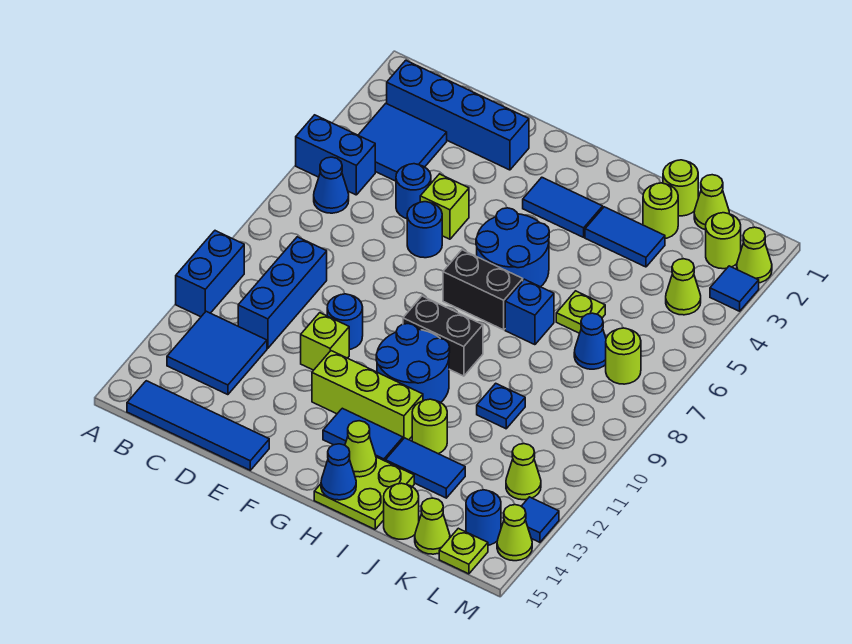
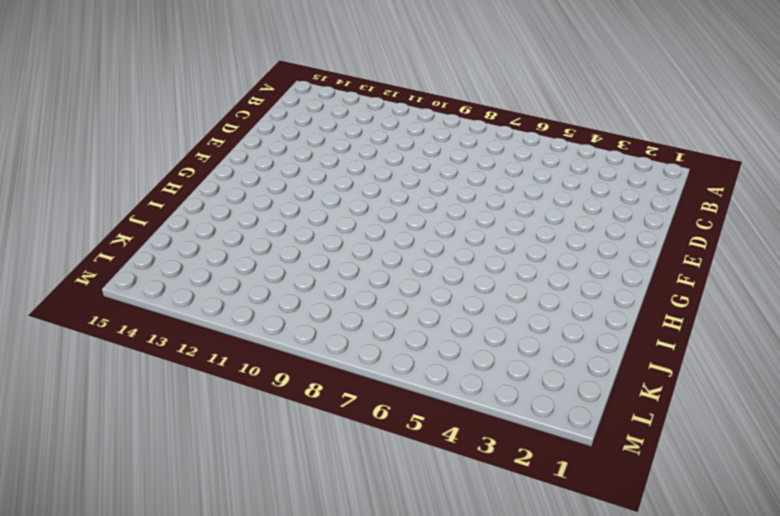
none -> blue 1x2 brick [296,115,375,195]
none -> blue 1x2 brick [176,231,244,317]
none -> blue 1x4 brick [387,60,529,170]
none -> blue 2x2 tile [358,103,447,181]

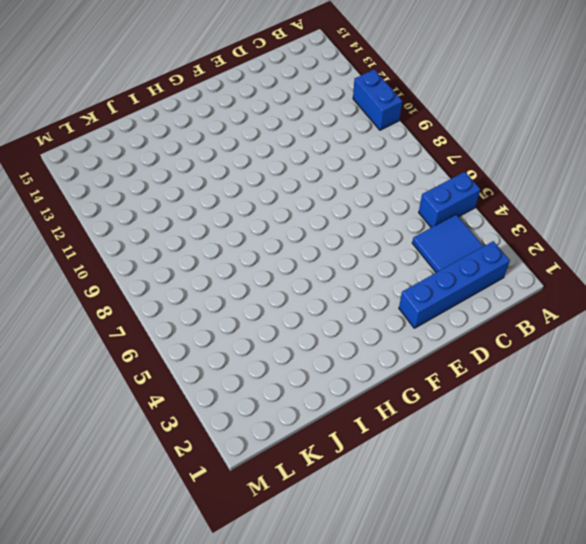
none -> blue 1x1 cone [314,157,349,213]
none -> blue 2x2 tile [167,311,267,395]
none -> blue 1x4 tile [127,381,269,470]
none -> blue 1x3 brick [238,237,327,348]

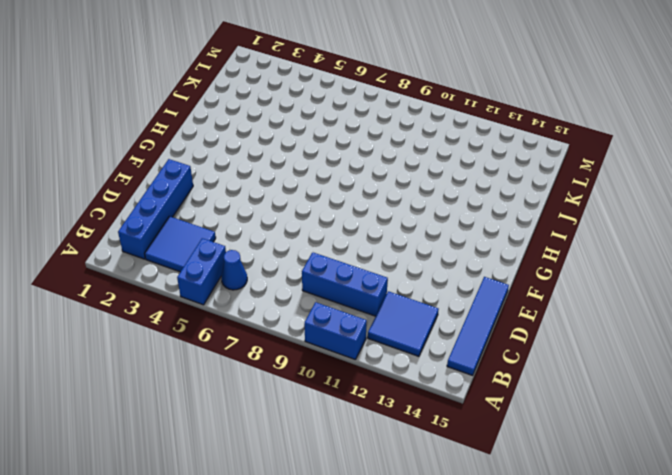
none -> blue 1x1 round brick [396,164,431,219]
none -> lime 1x1 brick [420,174,469,239]
none -> blue 1x1 round brick [407,202,442,258]
none -> blue 1x1 round brick [327,294,363,349]

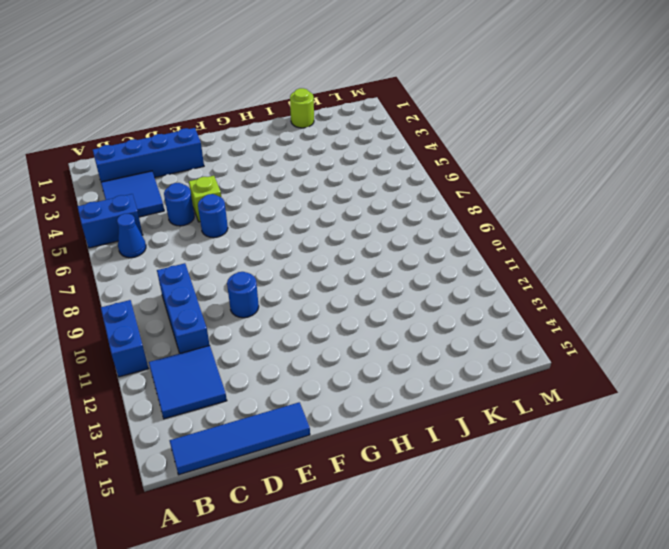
none -> lime 1x1 brick [301,313,349,370]
none -> lime 1x3 brick [312,351,423,440]
none -> blue 1x2 tile [523,177,603,237]
none -> blue 2x2 round brick [476,208,549,287]

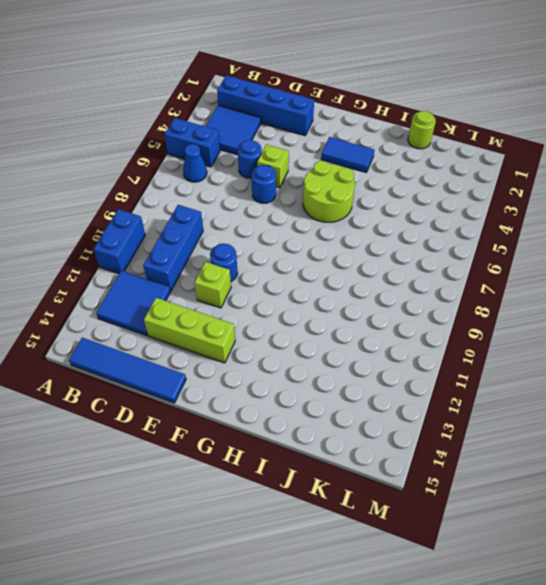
lime 1x3 brick [144,298,235,363] -> lime 1x3 brick moved to [312,351,423,440]
lime 2x2 round brick [303,161,355,222] -> blue 2x2 round brick [476,208,549,287]
none -> black 1x2 brick [443,250,523,330]
none -> black 1x2 brick [403,296,483,376]
none -> blue 2x2 round brick [376,324,450,403]
none -> blue 1x2 tile [323,408,403,461]

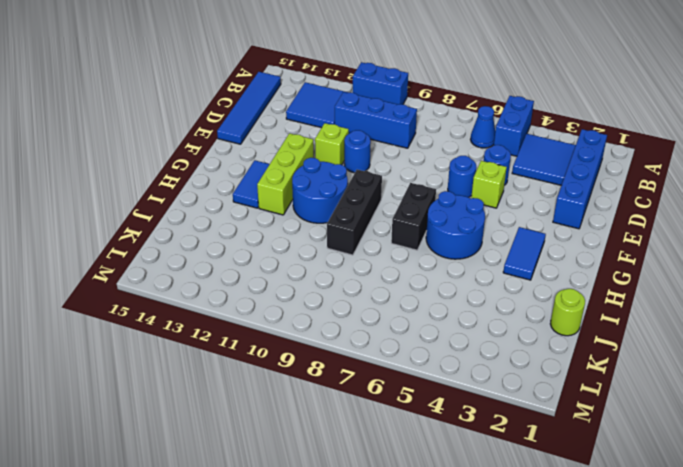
black 1x3 brick [327,170,382,255] -> black 1x2 brick [403,296,483,376]
none -> lime 2x2 plate [314,457,414,529]
none -> blue 1x2 tile [585,207,665,267]
none -> blue 1x1 brick [505,279,554,345]
none -> lime 1x1 round brick [412,399,447,454]

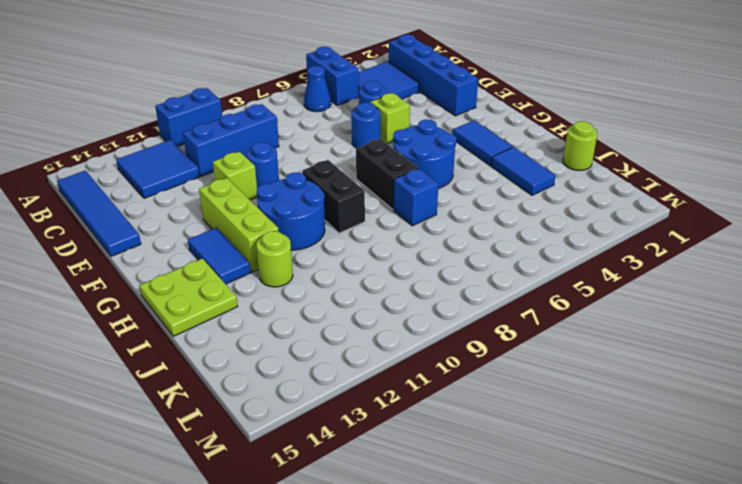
none -> blue 1x2 tile [386,438,465,498]
none -> lime 1x1 round brick [643,183,678,239]
none -> lime 1x1 plate [556,291,605,333]
none -> blue 1x1 plate [477,383,525,429]

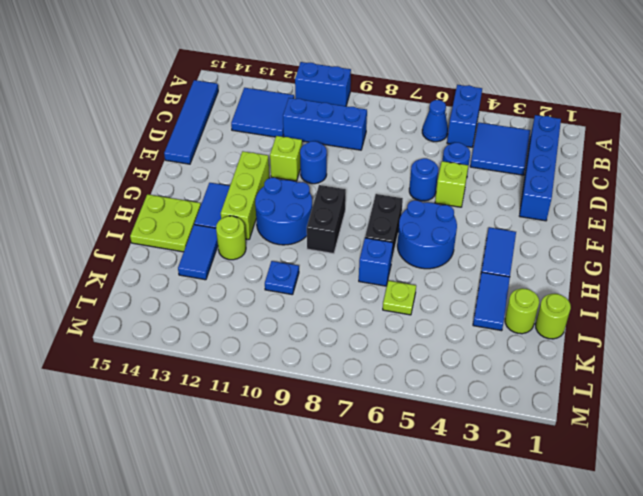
none -> lime 1x1 round brick [384,483,419,539]
none -> lime 1x1 cone [694,175,729,230]
none -> blue 1x1 cone [574,313,606,369]
none -> lime 1x1 cone [415,498,450,554]

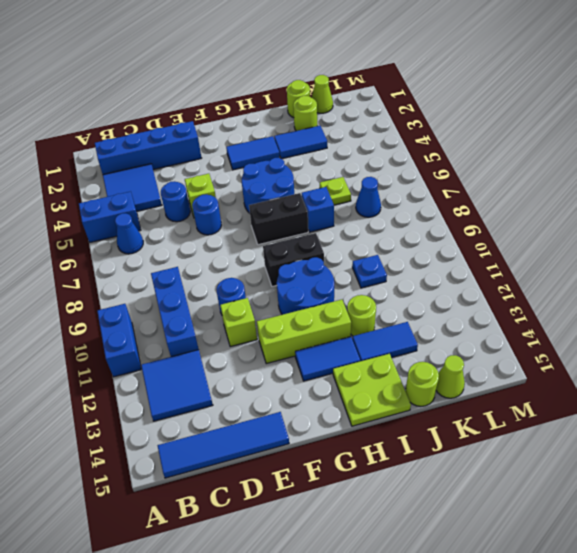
none -> lime 1x1 round brick [706,213,741,269]
none -> lime 1x1 cone [666,259,701,315]
none -> lime 1x1 round brick [606,328,641,384]
none -> lime 1x1 cone [506,444,541,500]

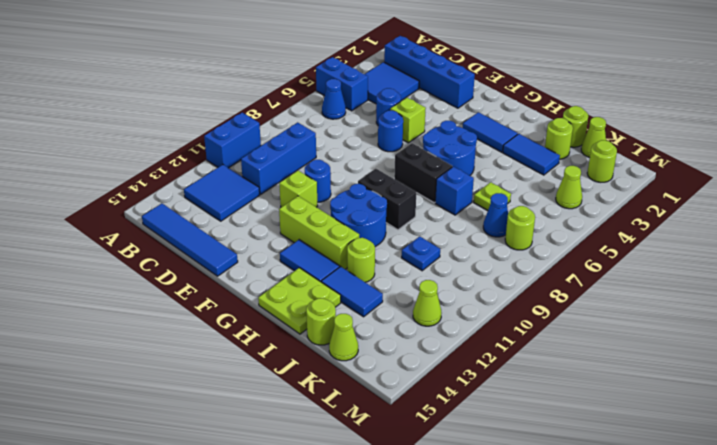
none -> blue 1x1 round brick [466,490,501,545]
none -> lime 1x1 plate [439,528,488,574]
none -> lime 1x1 cone [737,227,772,283]
none -> blue 1x1 tile [710,266,759,311]

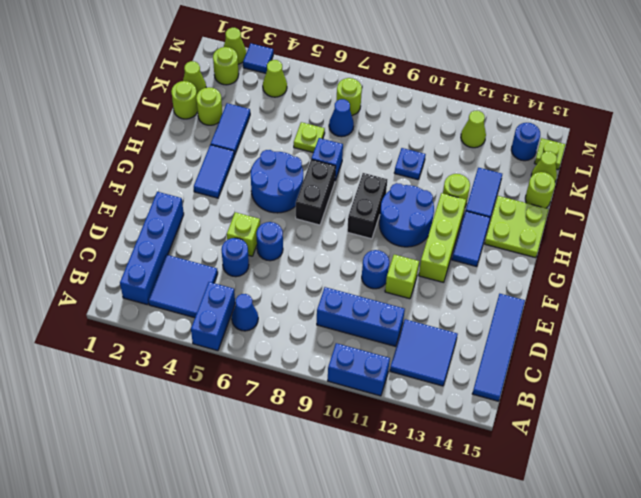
none -> blue 1x1 tile [521,497,559,542]
none -> lime 1x1 cone [497,505,532,561]
none -> lime 1x1 cone [345,421,376,477]
none -> blue 1x1 cone [321,444,356,500]

